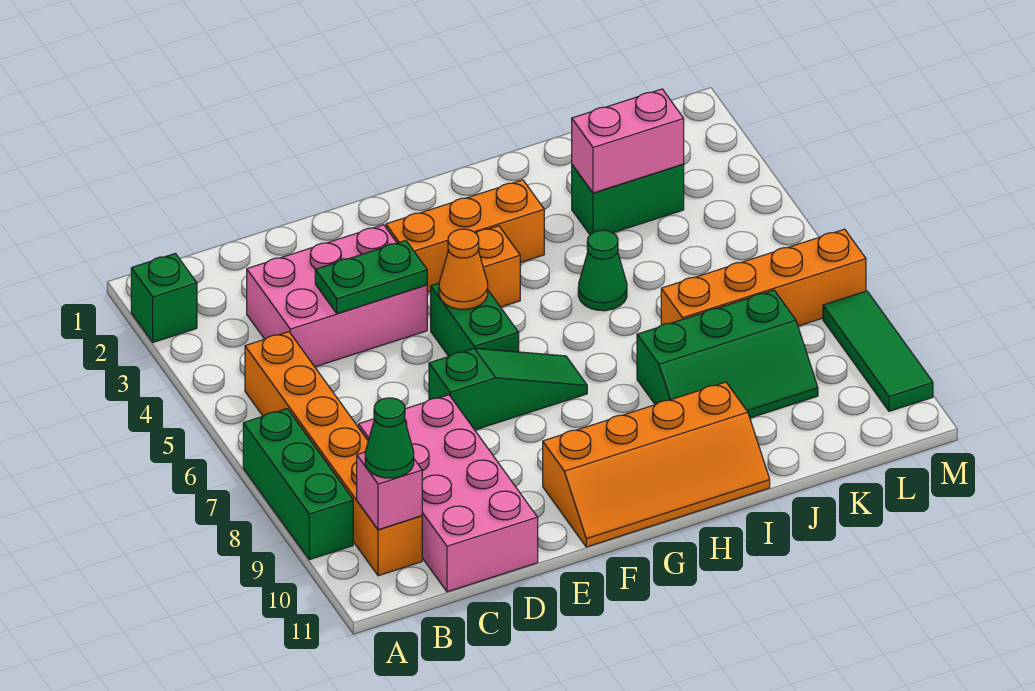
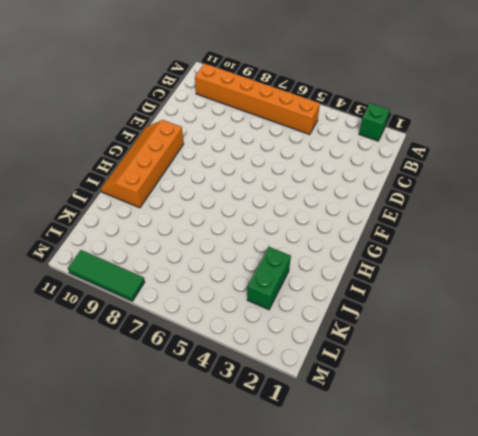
none -> green 1x3 brick [243,409,353,560]
none -> pink 2x3 brick [247,225,427,367]
none -> pink 2x4 brick [358,395,538,592]

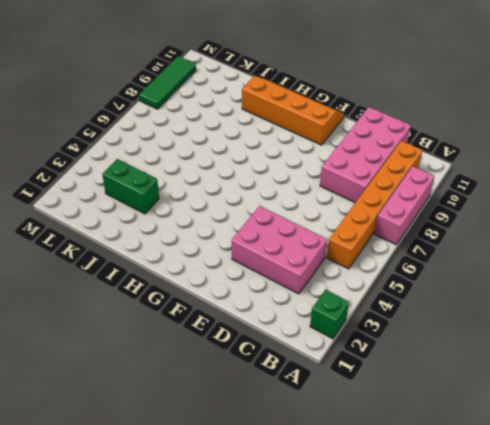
pink 1x3 brick [375,166,434,245] -> green 1x3 brick [243,409,353,560]
none -> green 1x3 slope [429,348,587,430]
none -> orange 1x3 brick [386,180,544,292]
none -> green 1x2 brick [431,283,519,356]

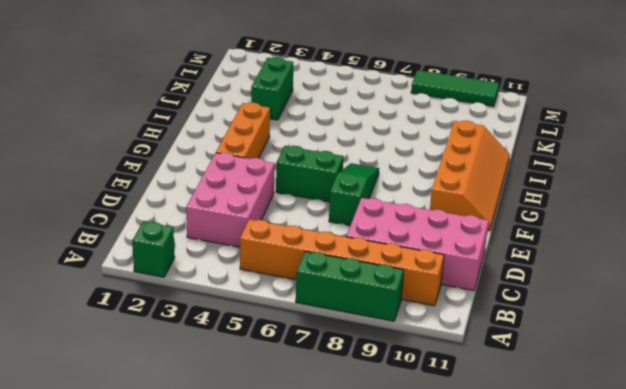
none -> orange 1x1 brick [476,226,520,307]
none -> green 1x1 cone [578,230,627,311]
none -> green 2x3 slope [637,290,818,418]

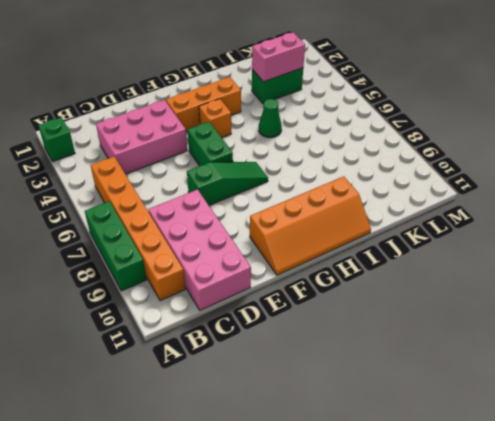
none -> green 2x3 slope [637,290,818,418]
none -> orange 1x4 brick [661,229,866,326]
none -> green 1x3 tile [823,291,933,411]

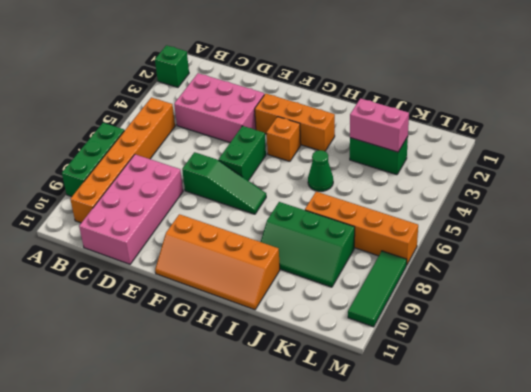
none -> pink 1x1 brick [357,452,422,530]
none -> green 1x2 plate [315,240,427,314]
none -> orange 1x1 cone [439,229,488,309]

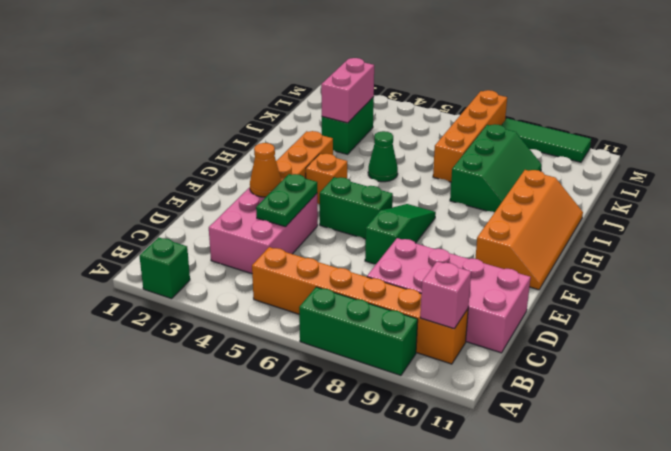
orange 1x1 cone [250,143,281,197] -> orange 1x1 cone moved to [439,229,488,309]
none -> green 1x1 cone [365,398,414,478]

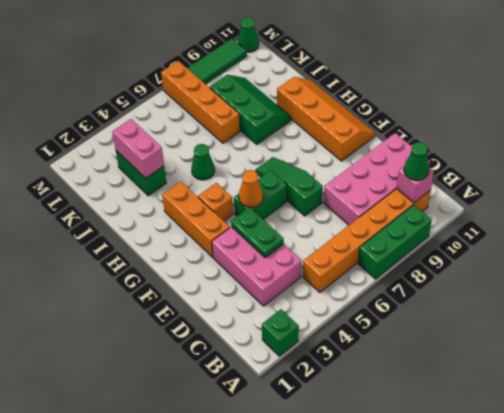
green 1x1 cone [237,17,259,52] -> none

